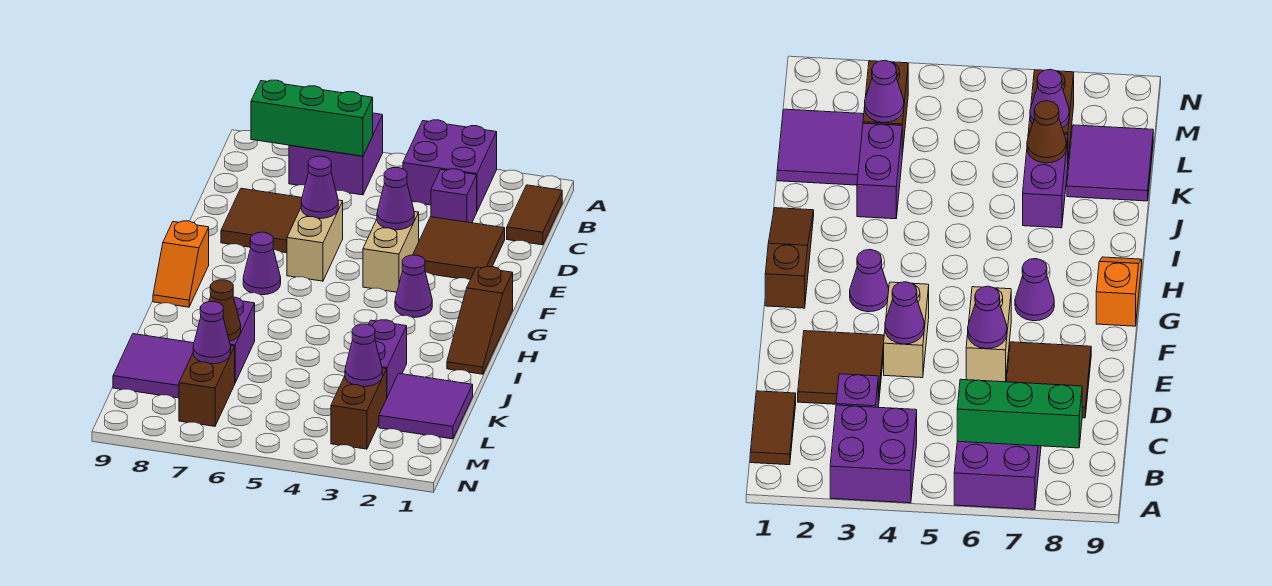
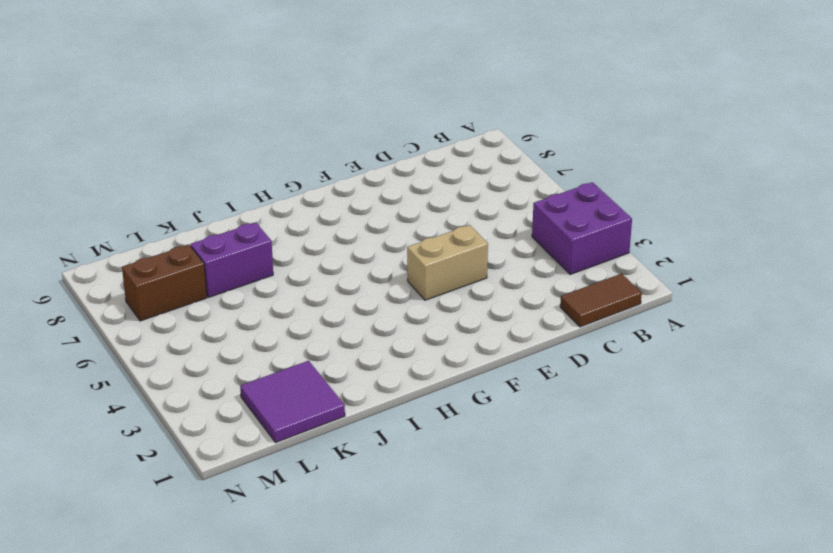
none -> purple 2x2 brick [289,113,383,195]
none -> purple 1x1 brick [431,169,477,223]
none -> brown 2x2 tile [413,217,505,280]

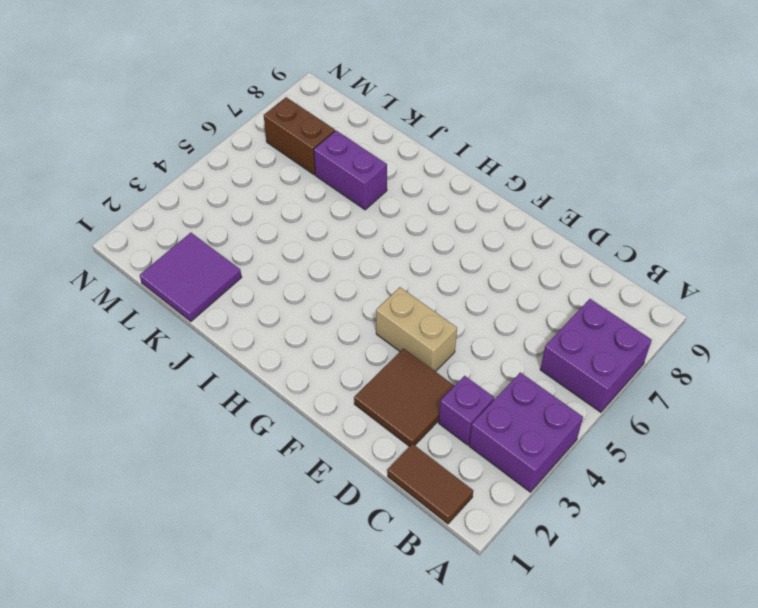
none -> brown 2x2 tile [221,188,302,253]
none -> tan 1x2 brick [287,200,343,281]
none -> brown 1x3 slope [447,267,513,374]

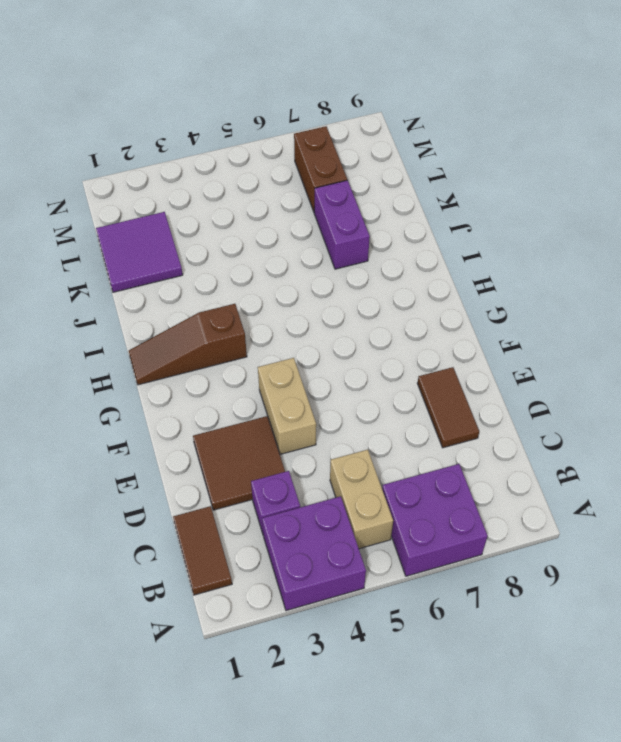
tan 1x2 brick [330,450,393,549] -> tan 1x2 brick moved to [287,200,343,281]
brown 1x2 tile [417,367,479,448] -> brown 2x2 tile [221,188,302,253]
brown 1x3 slope [129,304,247,385] -> brown 1x3 slope turned to [447,267,513,374]
none -> purple 1x1 cone [395,255,432,317]
none -> purple 1x1 cone [243,232,281,295]
none -> orange 1x2 slope [153,221,209,307]

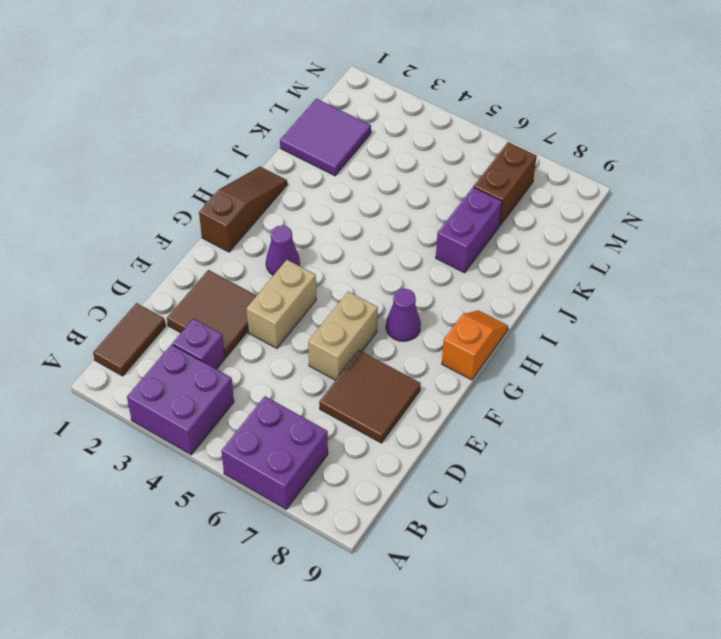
none -> purple 1x2 brick [368,320,407,397]
none -> purple 2x2 tile [113,334,194,398]
none -> brown 1x2 brick [331,368,387,449]

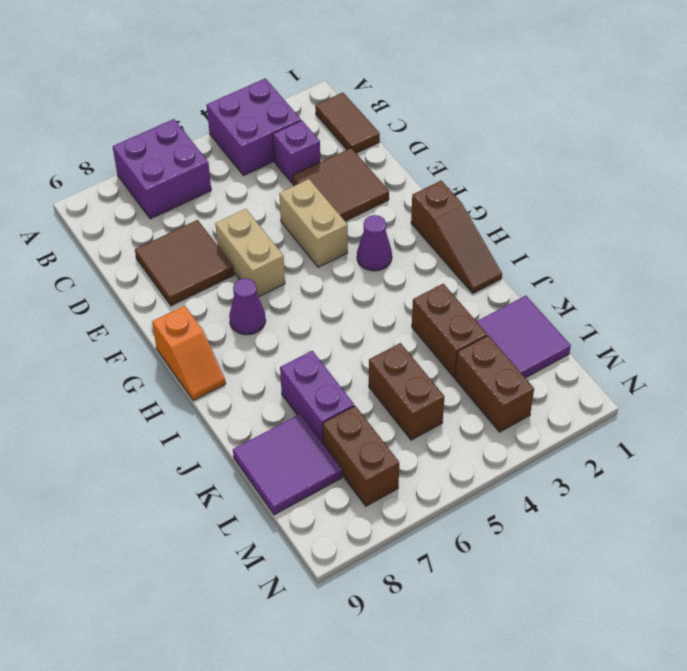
brown 1x2 brick [412,284,487,378] -> purple 1x2 brick [368,320,407,397]
brown 1x2 brick [369,343,444,440] -> none
none -> green 1x3 brick [251,80,373,156]
none -> purple 1x1 cone [377,168,414,230]
none -> purple 1x1 cone [301,156,338,219]

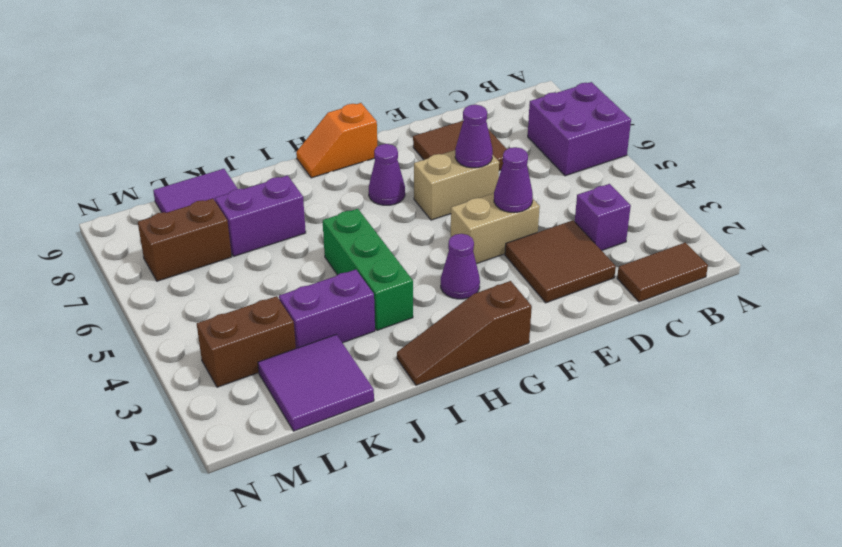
green 1x3 brick [323,209,413,330] -> green 1x3 brick moved to [251,80,373,156]
none -> purple 2x2 brick [403,120,497,211]
none -> brown 1x1 cone [209,280,241,341]
none -> purple 1x1 cone [345,324,382,387]

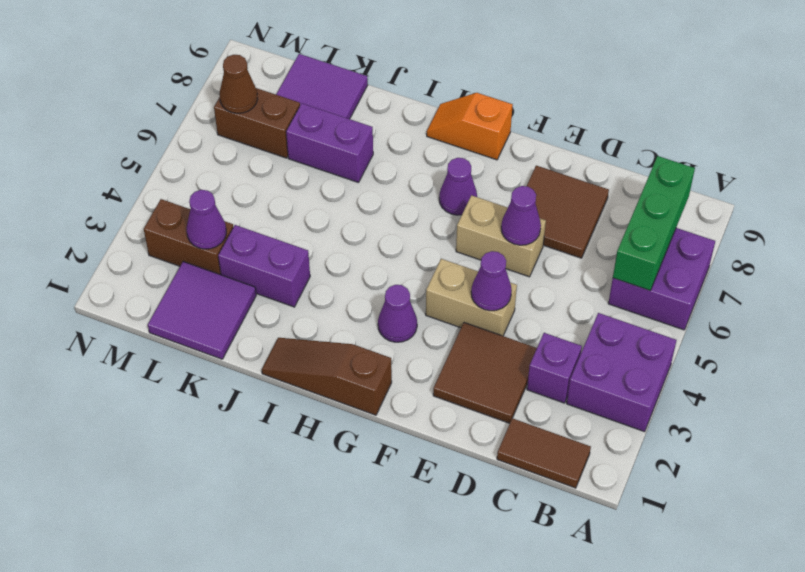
brown 1x1 cone [220,55,258,113] -> brown 1x1 cone moved to [209,280,241,341]
none -> purple 1x1 cone [193,302,231,364]

